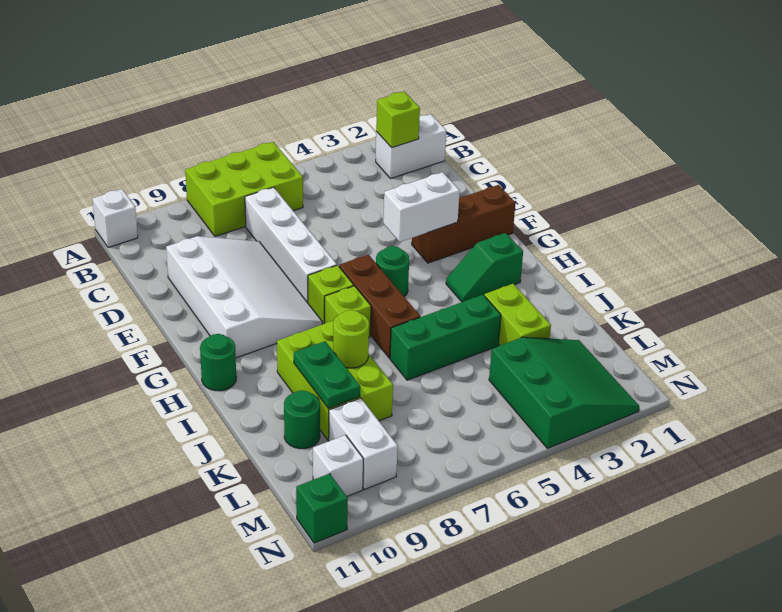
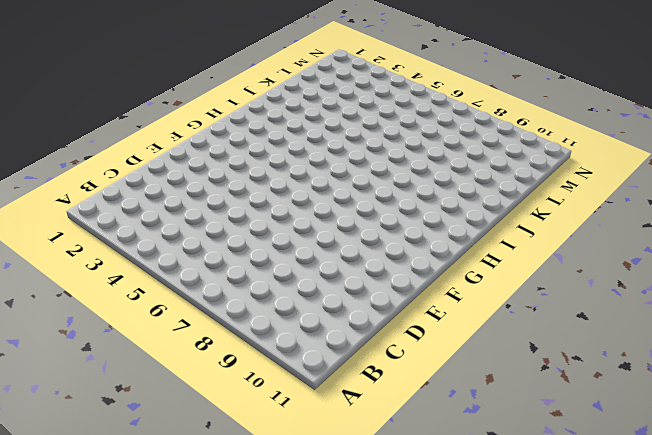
none -> lime 2x3 brick [185,142,303,236]
none -> white 1x1 brick [92,189,138,248]
none -> white 1x2 brick [376,114,446,178]

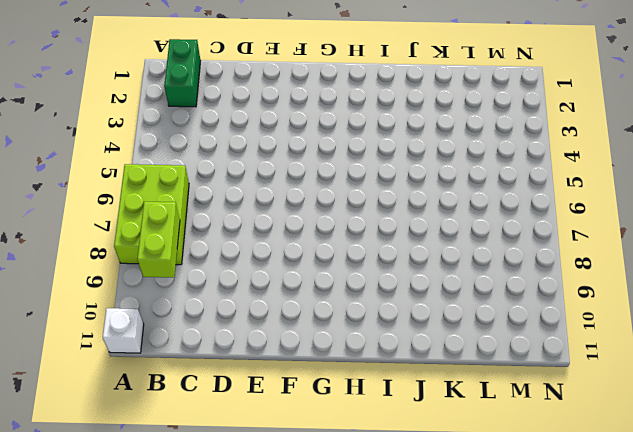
green 1x2 brick [164,39,201,107] -> white 1x2 brick [376,114,446,178]
lime 1x2 brick [137,202,180,278] -> lime 1x2 brick turned to [484,284,551,345]
none -> white 1x4 brick [245,187,337,303]
none -> white 3x4 slope [166,236,322,358]
none -> brown 1x3 brick [412,185,515,263]

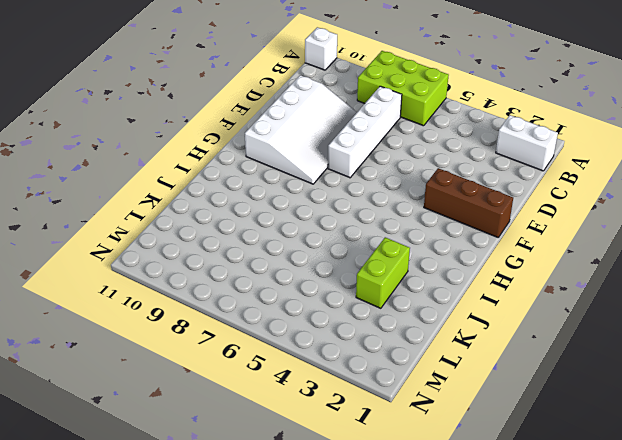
none -> green 1x1 round brick [376,246,409,297]
none -> brown 1x3 brick [339,255,420,358]
none -> lime 1x1 brick [308,265,354,324]

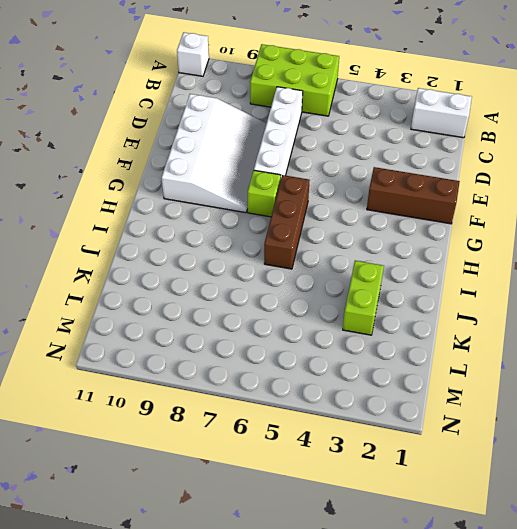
none -> green 1x1 round brick [376,246,409,297]
none -> green 1x2 slope [446,233,523,302]
none -> lime 1x1 brick [324,286,371,337]

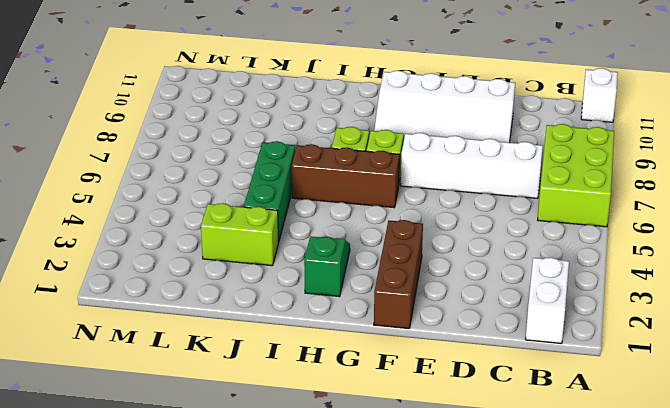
none -> green 1x1 round brick [376,246,409,297]
none -> green 1x1 round brick [200,334,236,391]
none -> lime 2x3 brick [277,321,393,440]

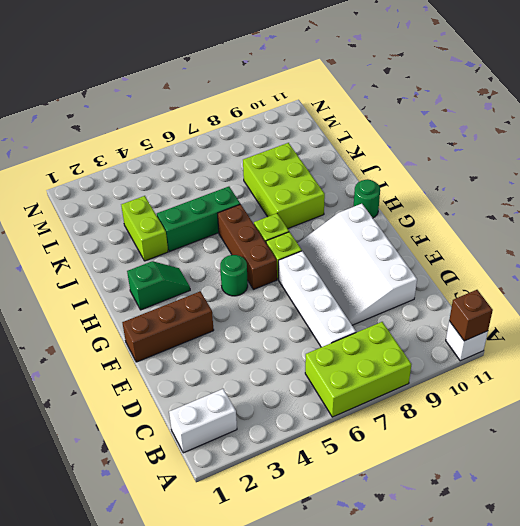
brown 1x1 brick [449,290,493,341] -> none
none -> green 1x1 round brick [284,390,320,449]
none -> green 3x3 slope [489,337,639,448]
none -> white 1x2 brick [329,398,398,489]

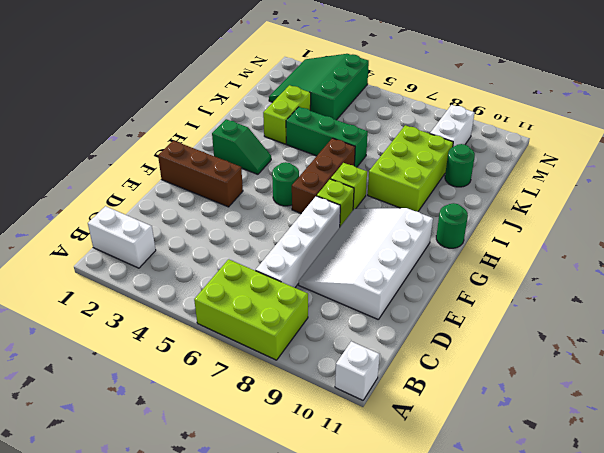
none -> white 1x1 brick [313,435,363,496]
none -> green 1x1 brick [296,473,348,543]
none -> lime 1x1 brick [376,91,420,148]

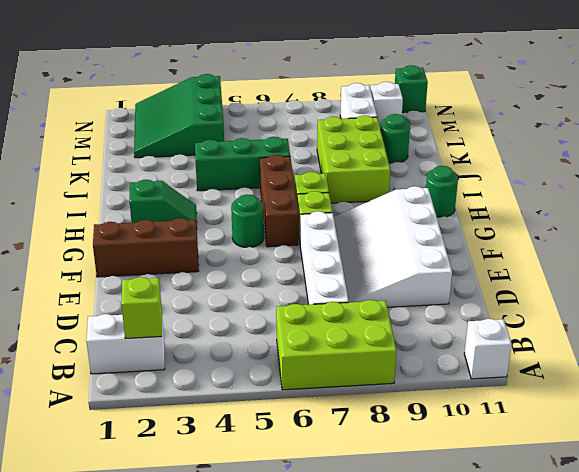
none -> lime 1x2 brick [484,284,551,345]
none -> white 1x2 brick [383,172,460,242]
none -> lime 1x1 round brick [333,310,369,368]

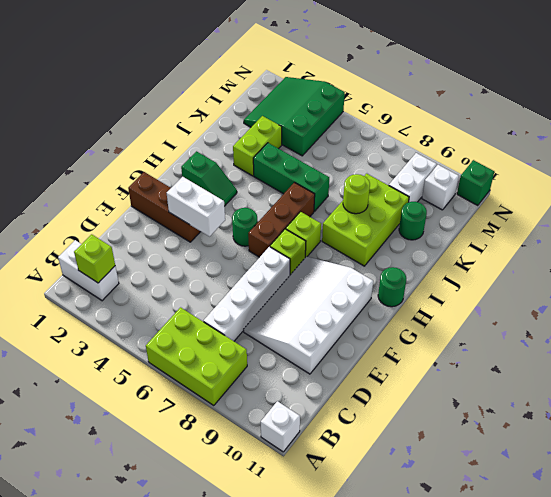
none -> green 1x2 plate [294,341,360,408]

